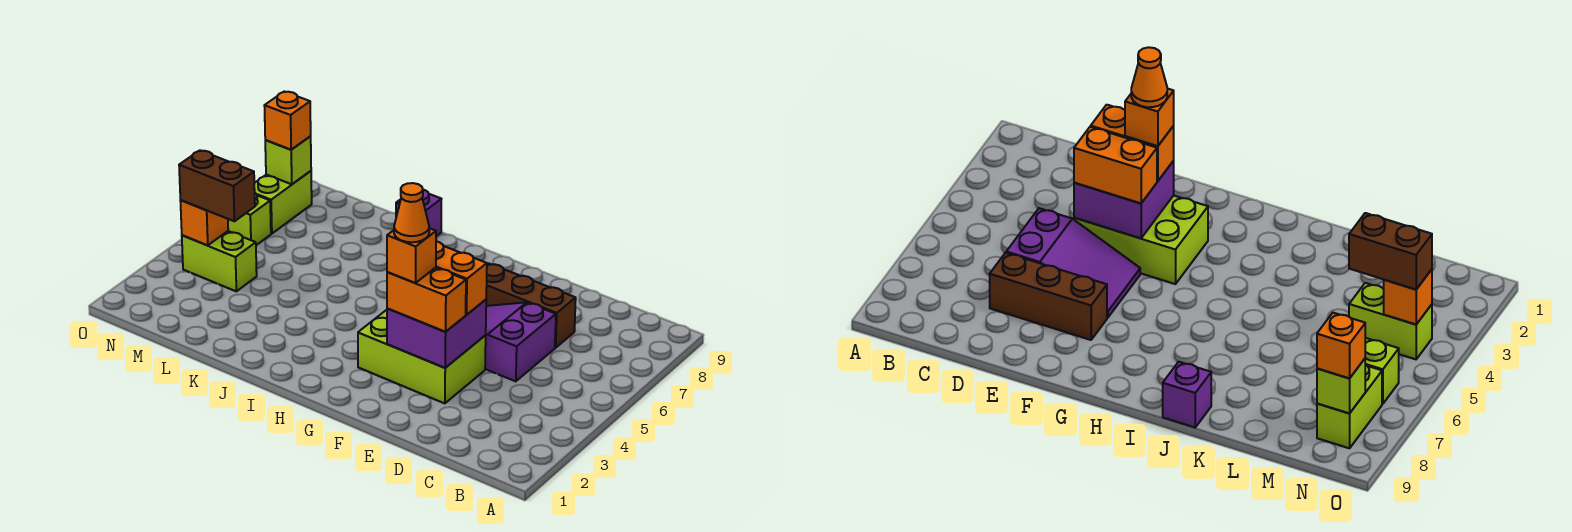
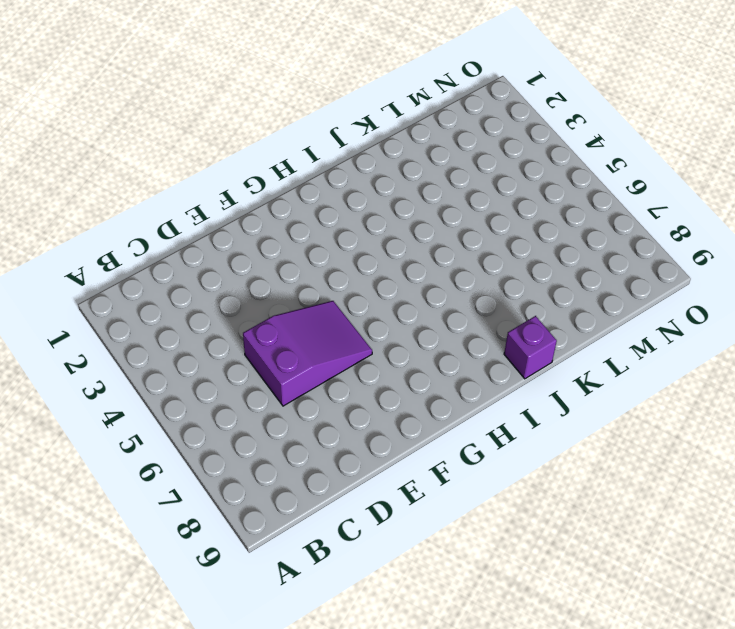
none -> brown 1x3 brick [486,264,576,348]
none -> lime 2x3 brick [358,310,486,403]
none -> lime 1x2 brick [182,231,257,291]

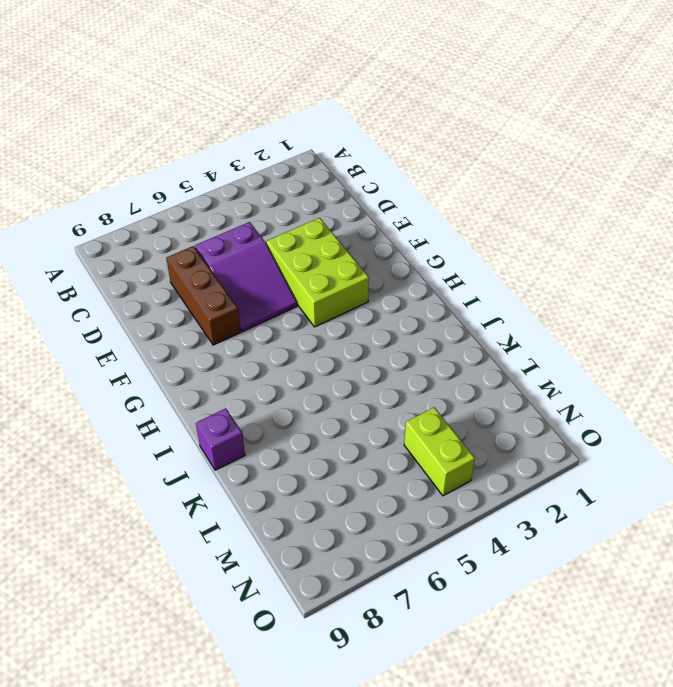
none -> lime 1x1 brick [228,193,271,245]
none -> lime 1x2 brick [254,171,312,234]
none -> purple 2x2 brick [387,300,486,368]

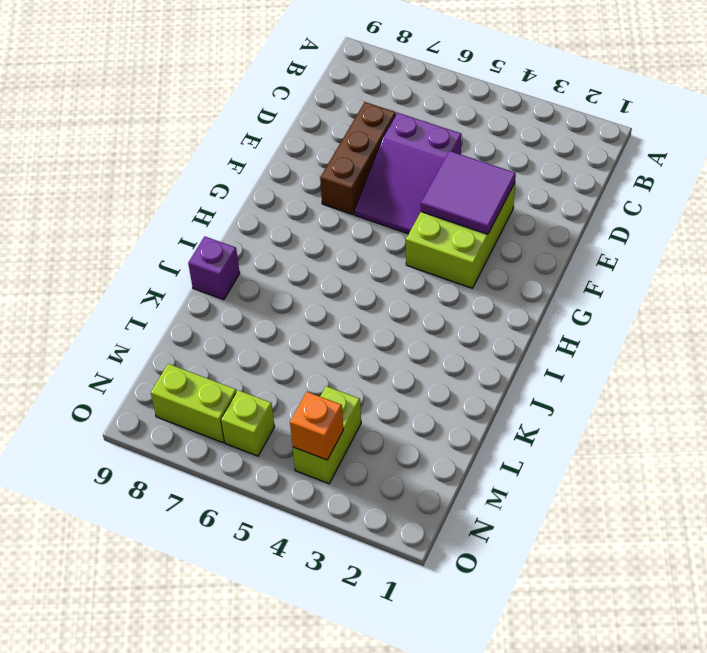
purple 2x2 tile [421,151,516,234] -> purple 2x2 brick [387,300,486,368]
none -> lime 1x1 brick [265,136,311,184]
none -> orange 1x2 brick [387,268,466,332]
none -> orange 1x2 brick [436,242,487,315]

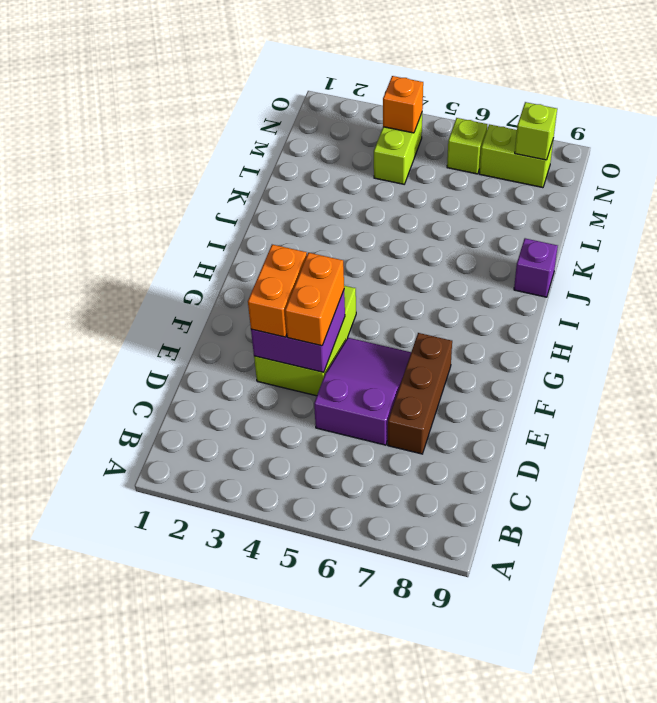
none -> brown 1x2 brick [179,150,255,221]
none -> orange 1x1 brick [264,92,311,150]
none -> orange 1x1 brick [387,228,436,283]

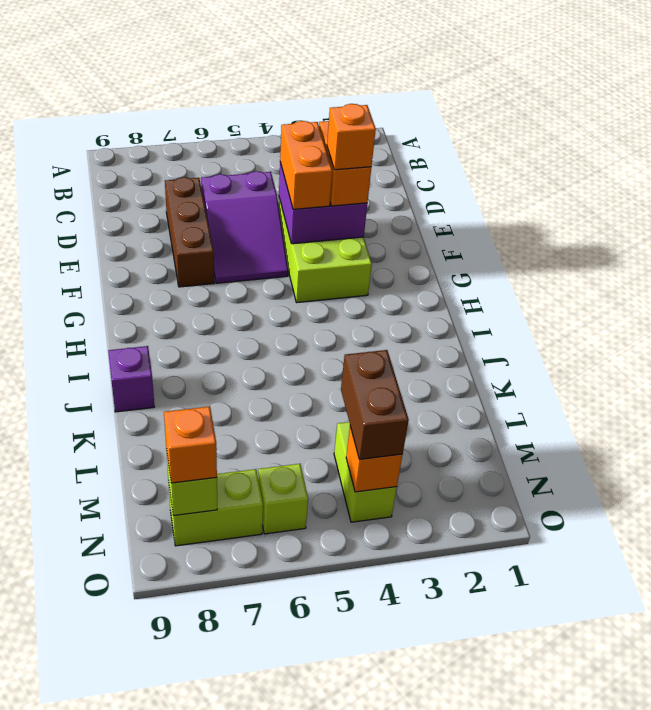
none -> orange 1x1 cone [394,183,429,242]

